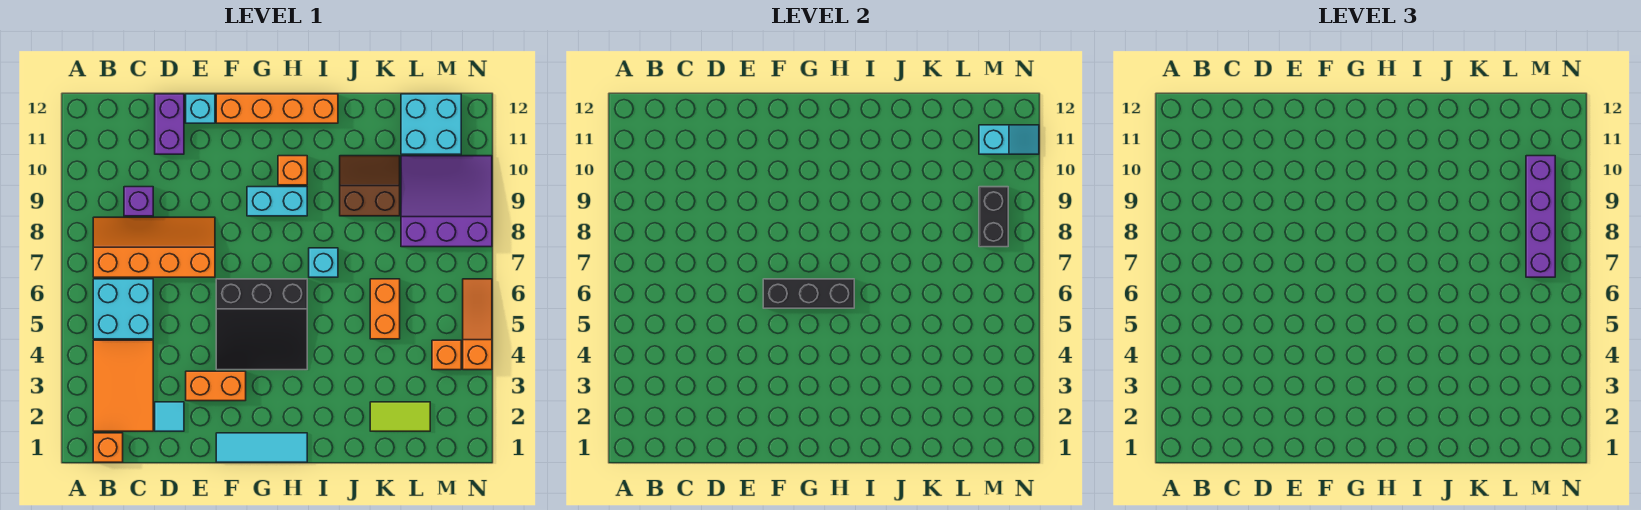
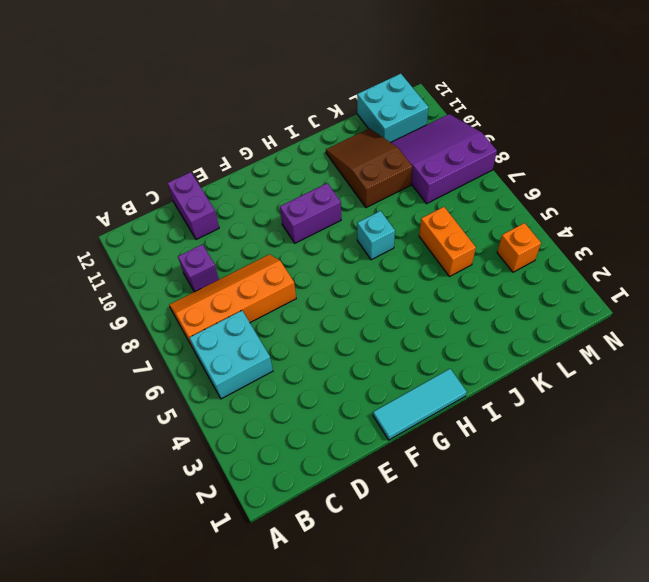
purple 1x2 brick [280,183,341,243] -> cyan 1x2 brick [247,187,307,216]
brown 2x3 slope [326,128,412,208] -> brown 2x2 slope [340,156,400,216]
none -> orange 1x1 brick [93,433,123,462]
none -> orange 2x3 tile [93,340,153,431]
none -> cyan 1x1 tile [155,402,184,431]

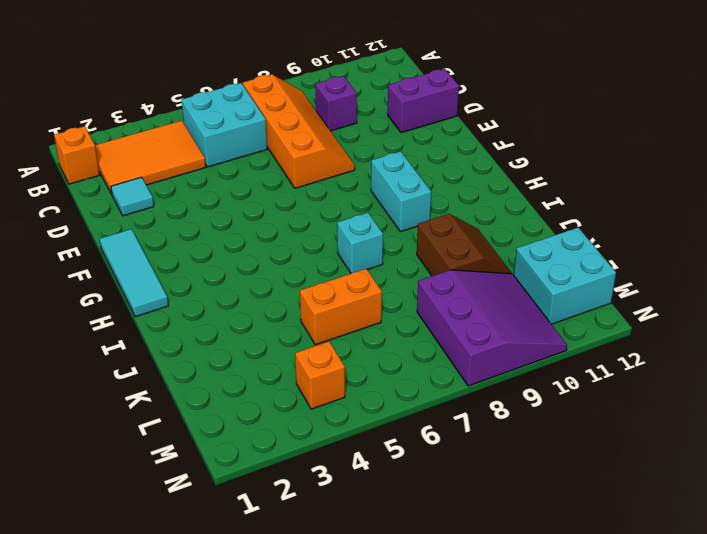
none -> orange 1x2 brick [186,371,246,401]
none -> cyan 1x1 brick [186,94,215,123]
none -> black 3x3 slope [216,279,307,370]

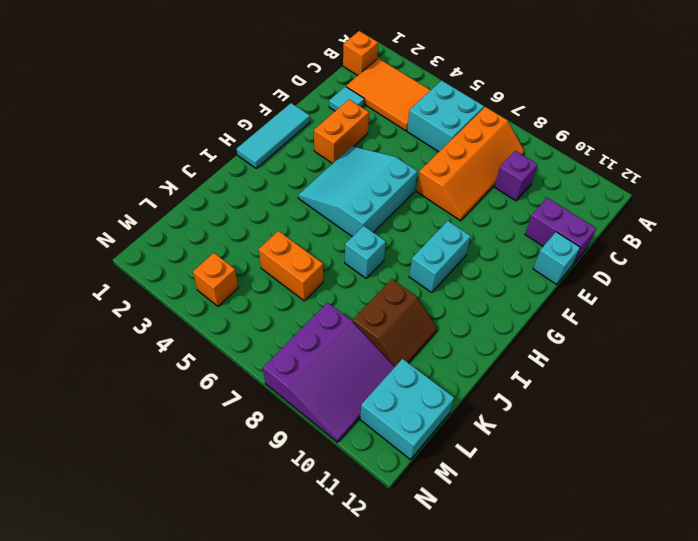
cyan 3x3 slope [298,146,417,237] -> black 3x3 slope [216,279,307,370]
none -> orange 1x4 brick [216,94,338,123]
none -> orange 1x1 brick [278,156,307,185]
none -> lime 1x2 tile [370,402,430,431]

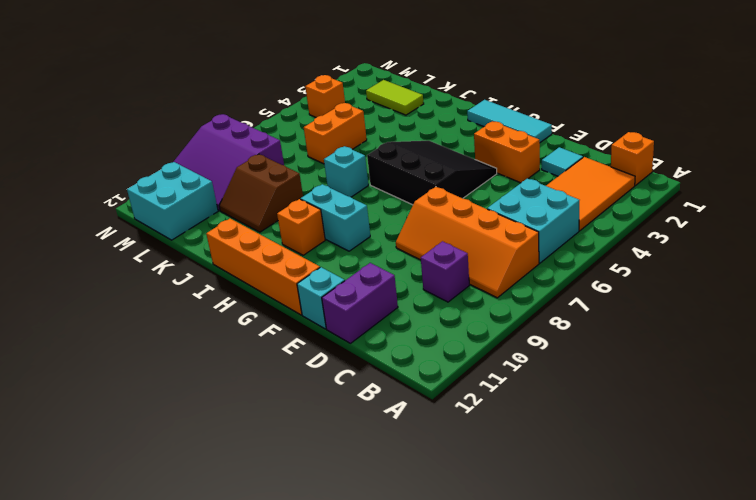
none -> orange 1x3 slope [463,279,492,370]
none -> black 1x3 brick [763,279,854,308]
none -> black 1x2 brick [979,187,1008,247]

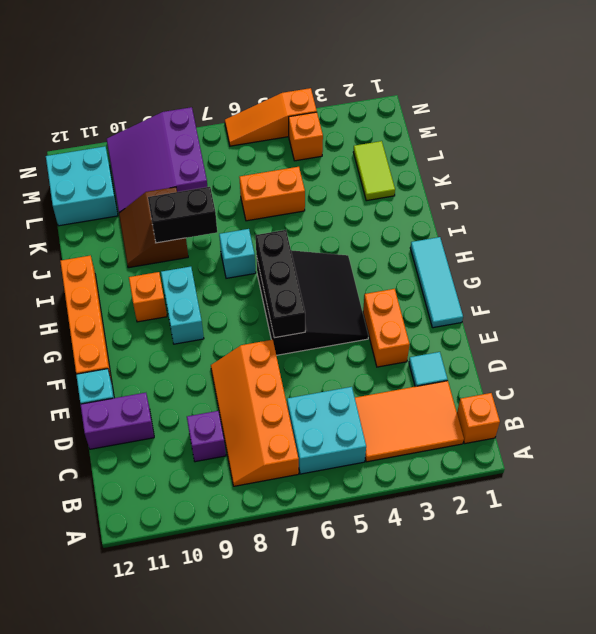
black 1x2 brick [148,187,217,243] -> black 1x2 brick moved to [979,187,1008,247]
none -> cyan 1x2 slope [979,125,1039,154]
none -> purple 1x4 brick [1526,156,1555,277]

